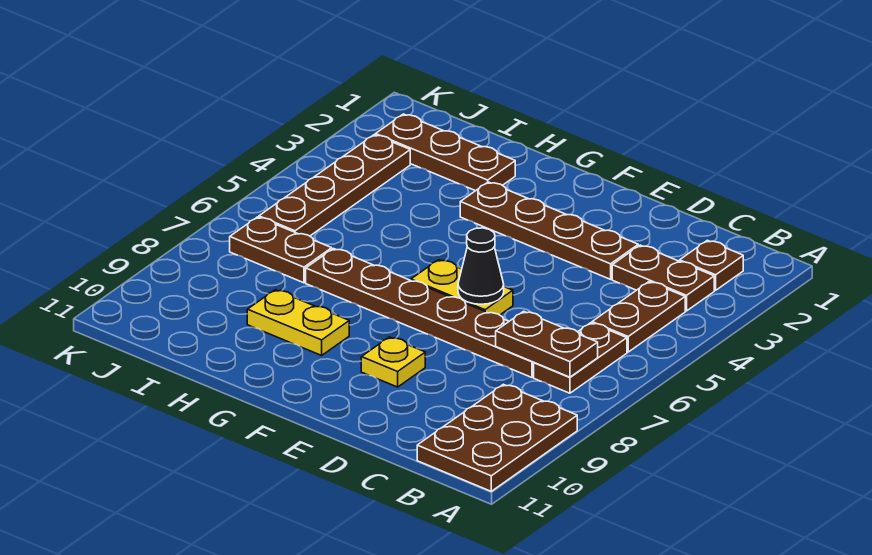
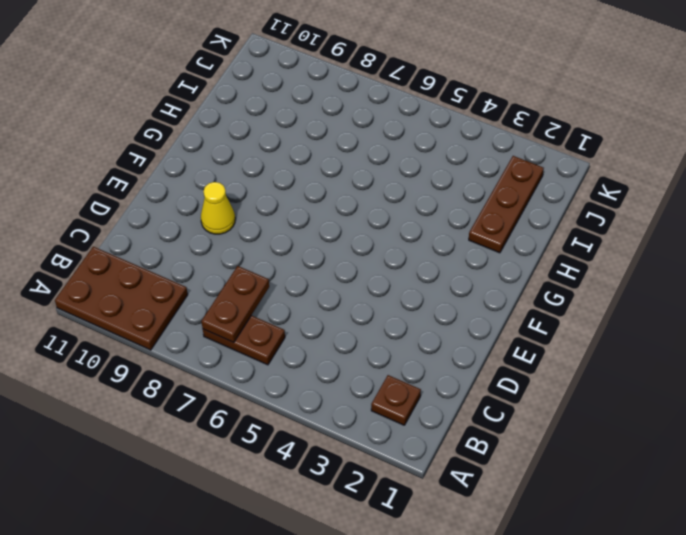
yellow 1x1 cone [201,182,235,234] -> yellow 1x1 plate [361,337,425,387]
none -> brown 1x2 plate [612,245,714,311]
none -> brown 1x2 plate [592,282,685,352]
none -> brown 1x6 plate [306,249,534,377]

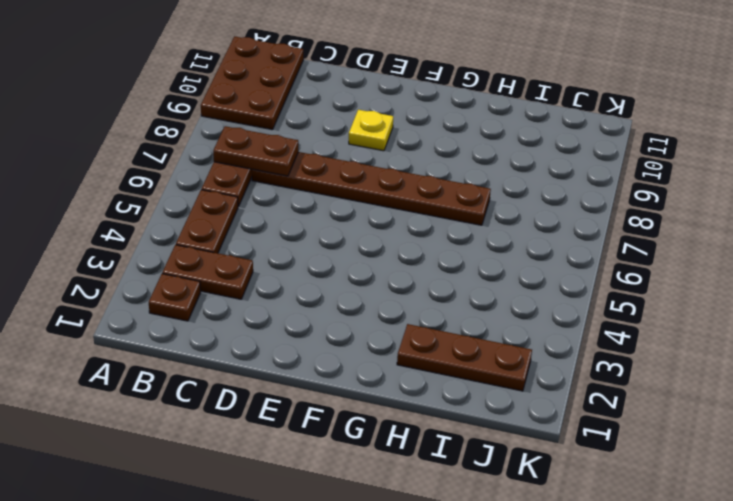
none -> brown 1x4 plate [460,182,638,279]
none -> yellow 1x2 plate [411,260,513,315]
none -> yellow 1x2 plate [247,290,349,355]

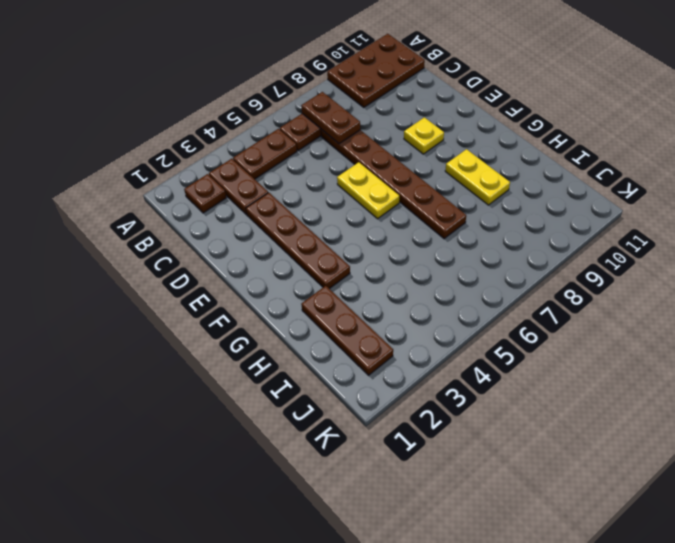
none -> brown 1x2 plate [230,217,332,283]
none -> brown 1x4 plate [259,135,410,236]
none -> black 1x1 cone [458,228,504,304]

